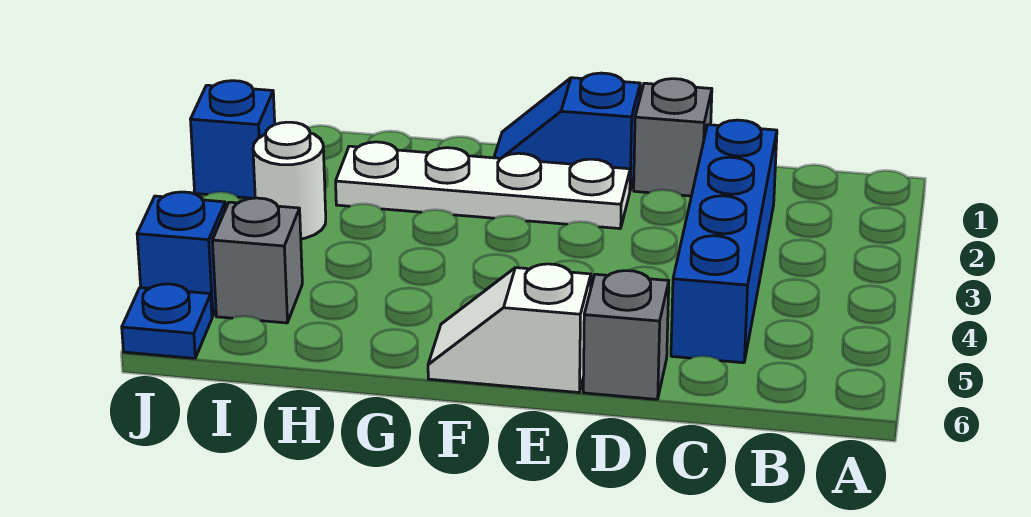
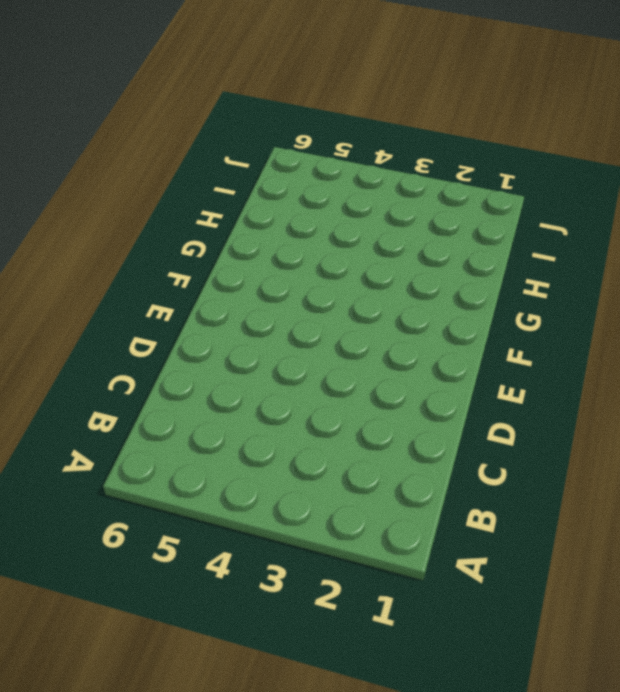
none -> blue 1x4 brick [671,120,777,363]
none -> grey 1x1 brick [634,79,712,196]

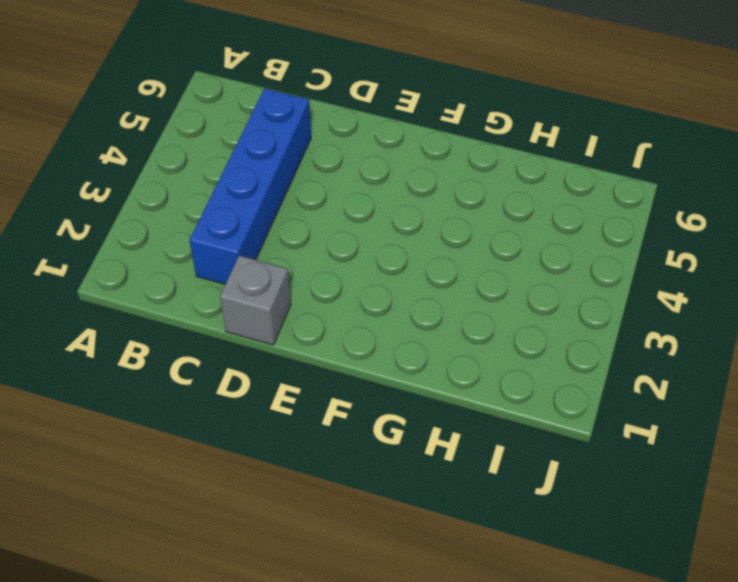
none -> grey 1x1 brick [583,271,669,399]
none -> blue 1x2 slope [494,73,640,190]

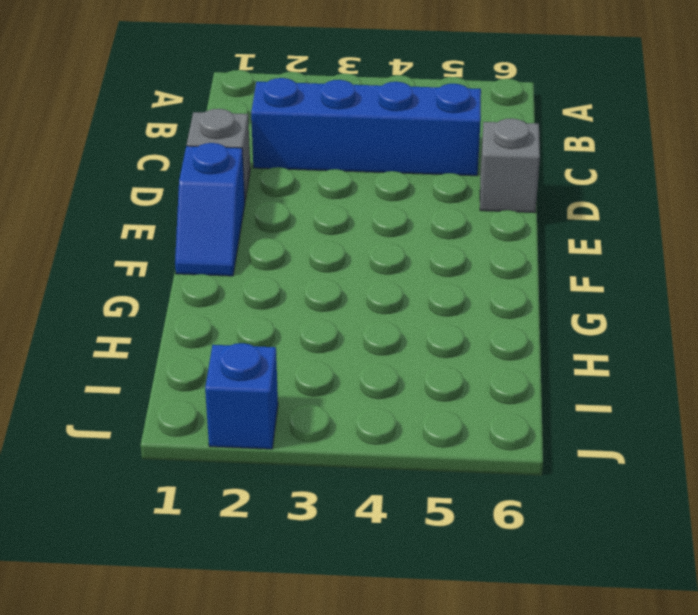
none -> white 1x4 plate [336,142,630,229]
none -> white 1x2 slope [428,264,591,392]

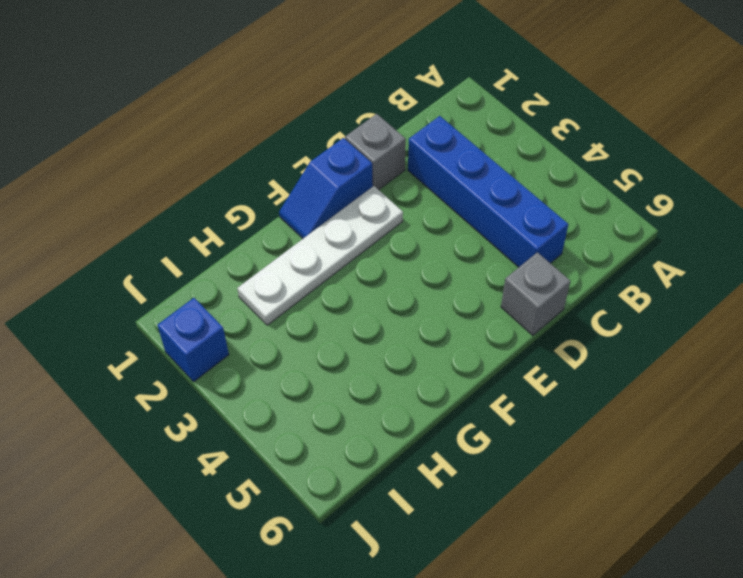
none -> white 1x2 slope [428,264,591,392]
none -> white 1x1 round brick [253,122,326,239]

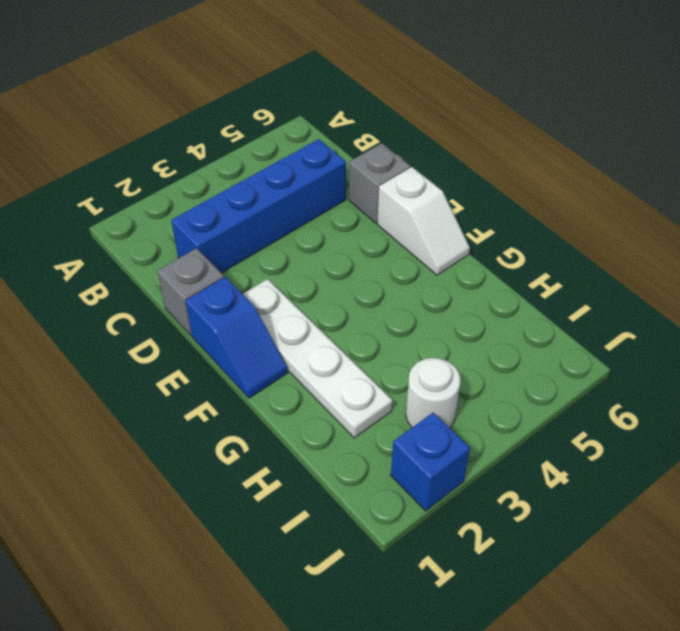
none -> grey 1x1 brick [212,198,302,323]
none -> blue 1x1 brick [137,192,226,316]

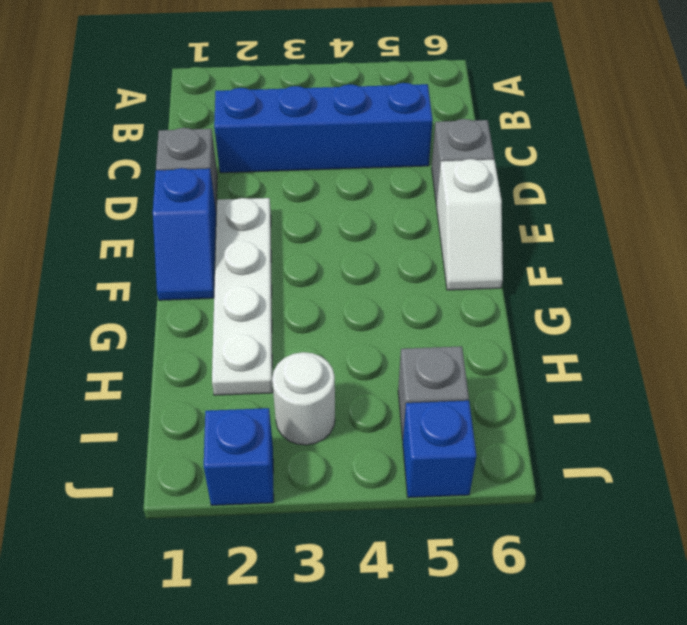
none -> blue 1x1 plate [122,284,212,358]

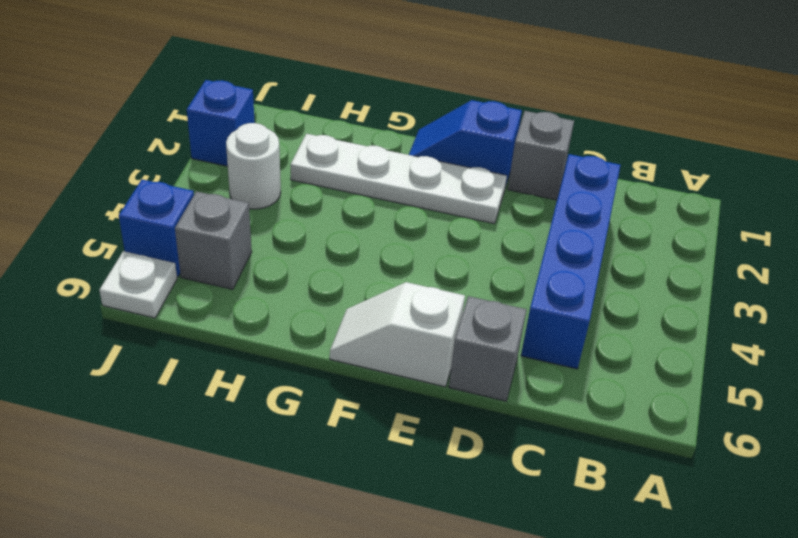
white 1x1 plate [99,251,177,318] -> blue 1x1 plate [122,284,212,358]

